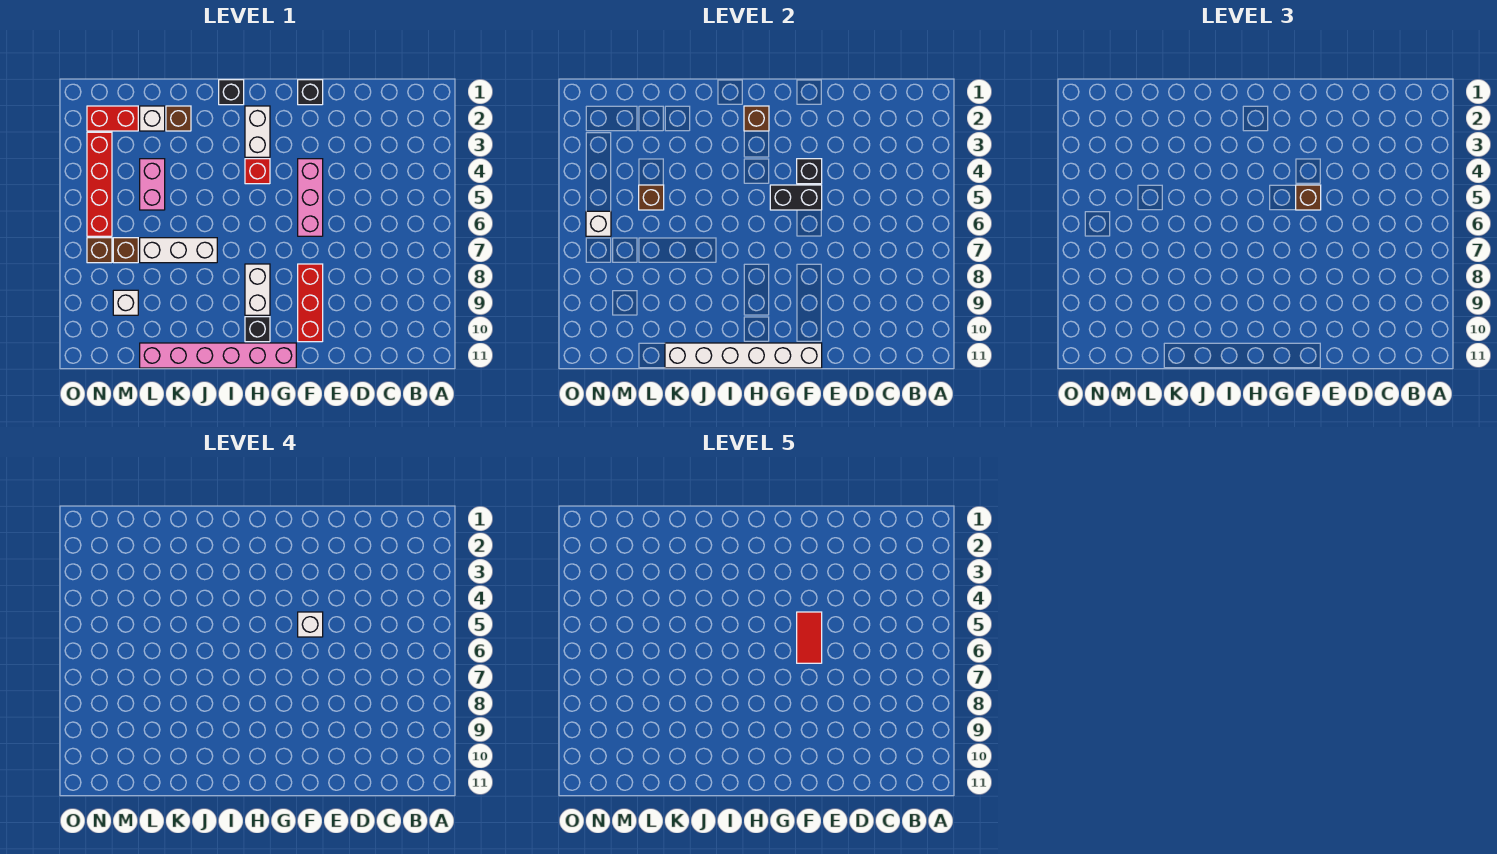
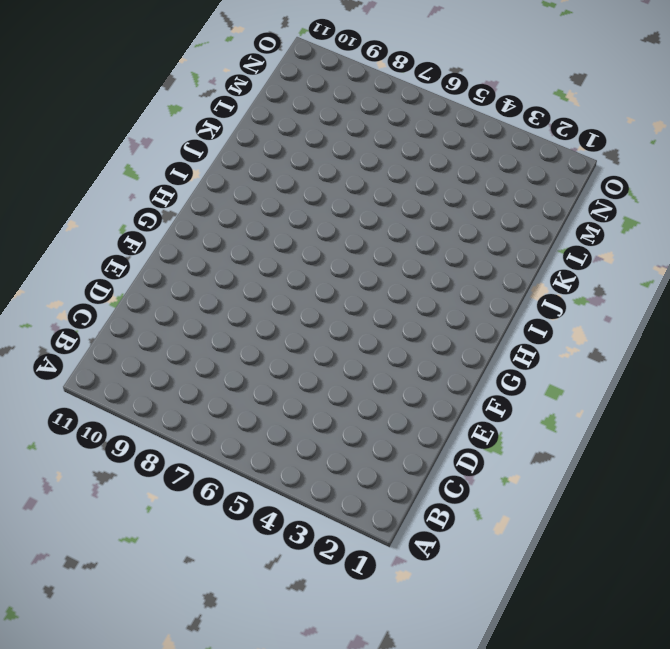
none -> black 1x1 brick [298,80,323,105]
none -> pink 1x3 brick [298,159,323,236]
none -> red 1x3 brick [298,264,323,342]

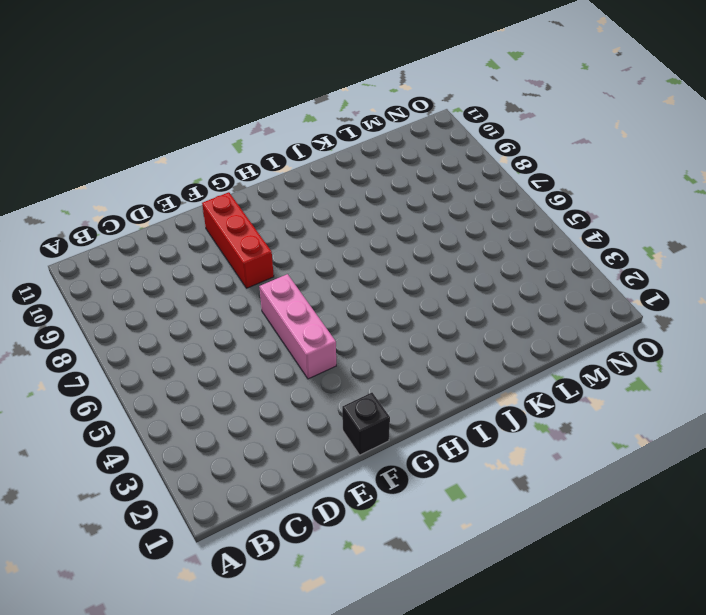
none -> pink 1x6 brick [140,343,296,368]
none -> white 1x2 brick [245,106,270,157]
none -> red 1x1 brick [245,159,270,184]

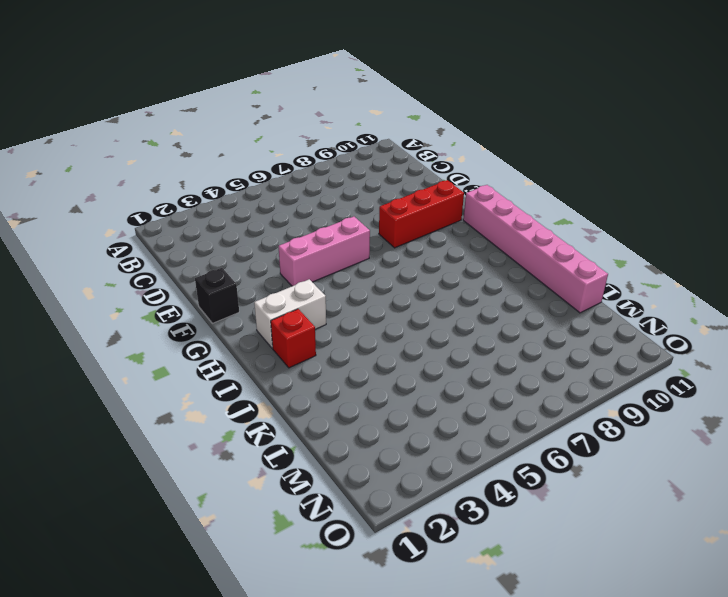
red 1x1 brick [271,309,316,368] -> red 1x1 brick moved to [245,159,270,184]
none -> white 1x2 brick [245,264,270,315]
none -> black 1x1 brick [245,317,270,342]
none -> black 1x1 brick [219,80,244,105]

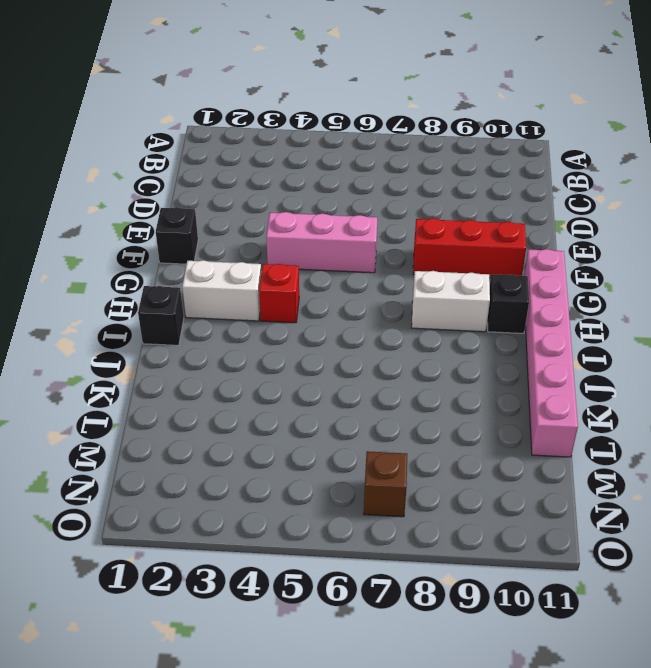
none -> white 1x3 brick [140,238,217,263]
none -> brown 1x1 brick [166,106,191,131]
none -> white 1x1 brick [140,106,165,131]

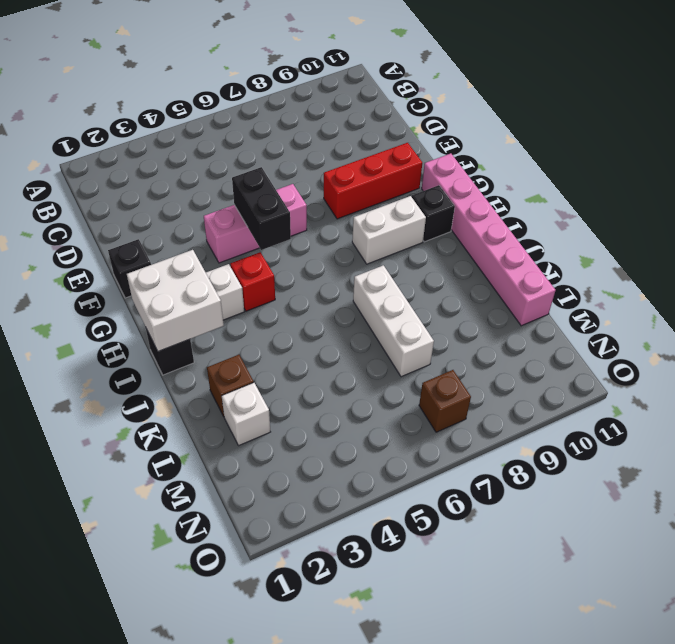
white 2x2 brick [127,250,224,351] -> brown 1x1 brick [744,106,769,131]
none -> pink 1x2 brick [140,159,165,210]
none -> red 1x2 brick [87,106,138,131]
none -> brown 1x1 brick [113,238,138,263]

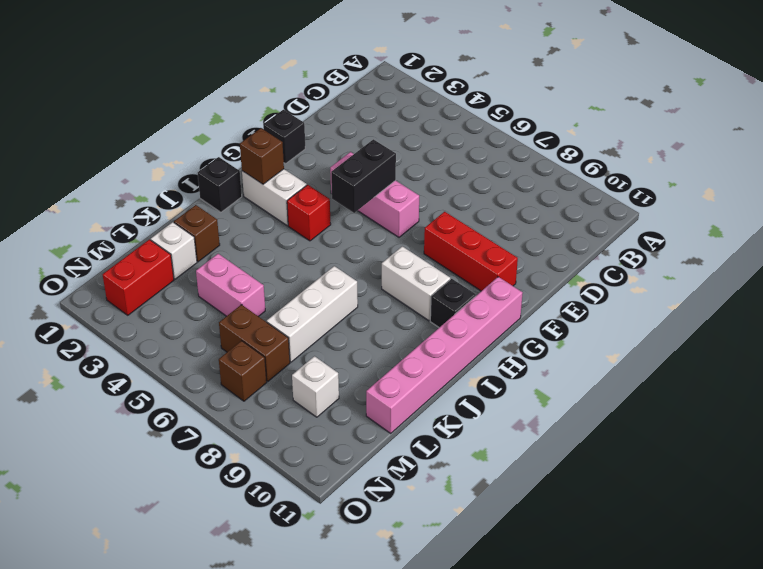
brown 1x2 brick [219,305,290,381] -> brown 1x1 brick [113,238,138,263]
none -> red 1x4 brick [87,132,112,236]
none -> black 1x1 brick [797,159,822,184]
none -> white 1x6 brick [665,343,822,368]

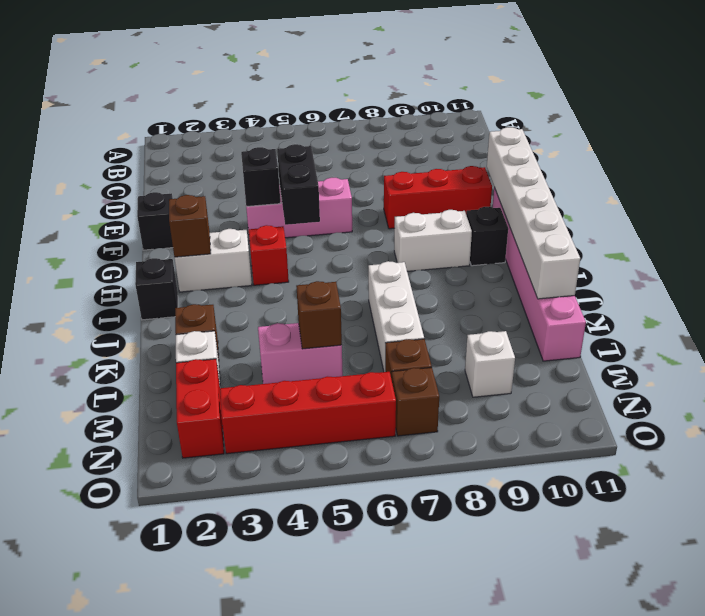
none -> white 1x1 brick [586,211,611,236]
none -> brown 1x1 brick [1296,185,1321,210]
none -> white 1x1 brick [298,612,323,637]

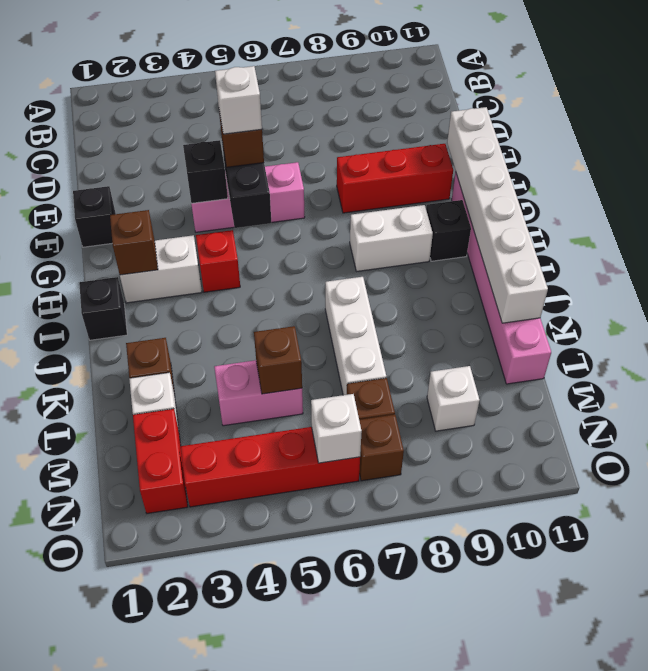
none -> red 1x2 tile [797,612,822,663]

